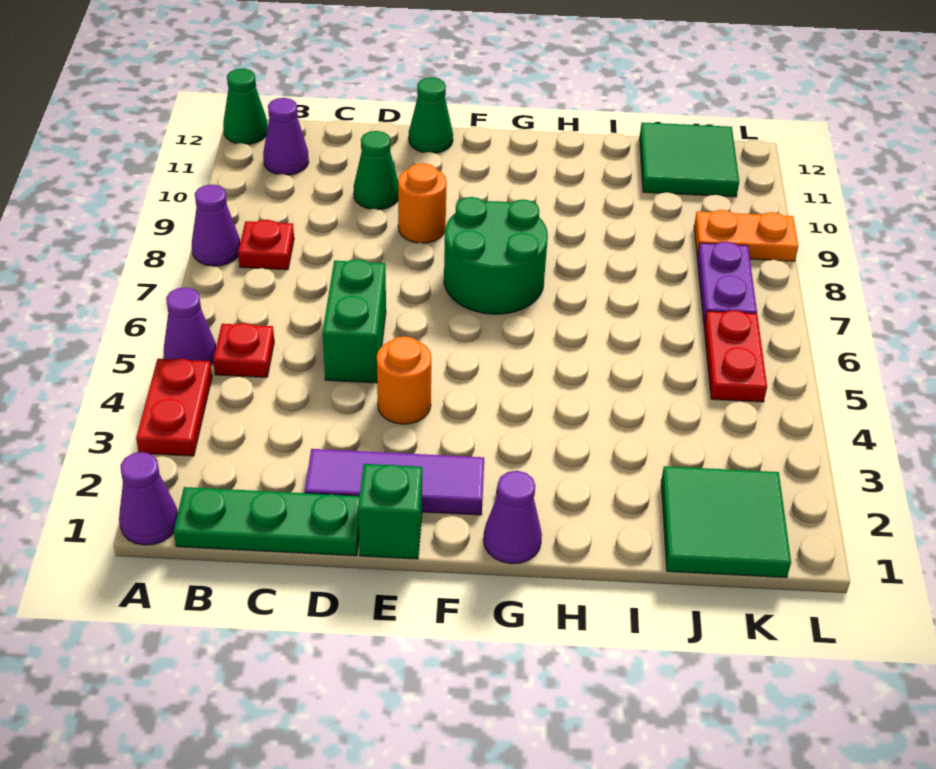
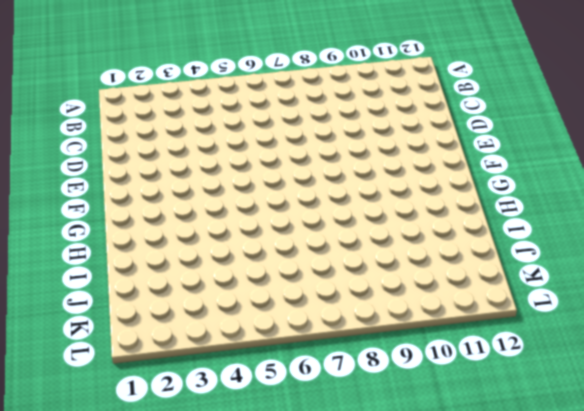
none -> purple 1x1 cone [119,452,178,545]
none -> red 1x2 plate [136,358,212,456]
none -> purple 1x1 cone [164,287,216,365]

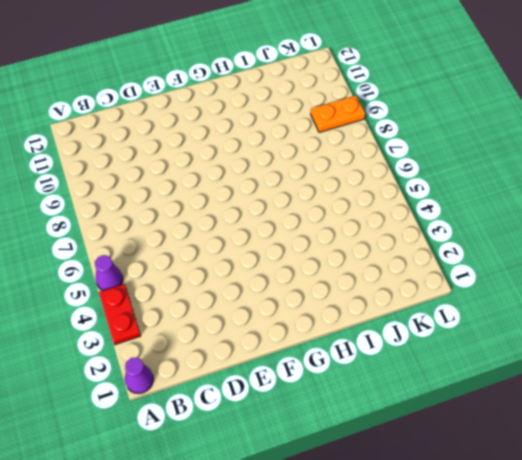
none -> purple 1x1 cone [192,185,240,266]
none -> green 1x1 cone [223,68,268,144]
none -> green 1x3 plate [174,487,360,556]

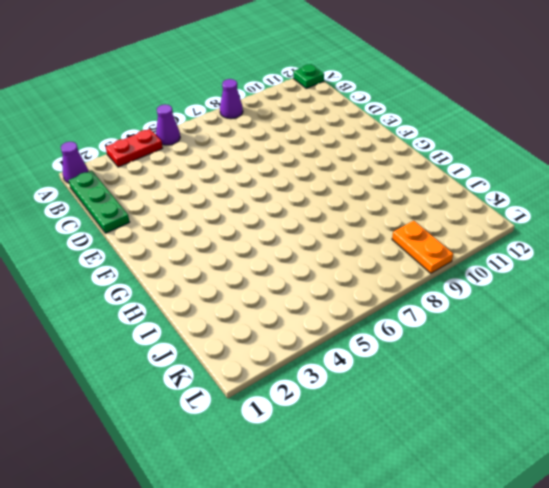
green 1x1 plate [293,64,324,88] -> green 1x1 cone [223,68,268,144]
none -> red 1x1 plate [213,323,274,377]
none -> red 1x1 plate [238,220,294,270]
none -> purple 1x1 cone [263,98,309,175]

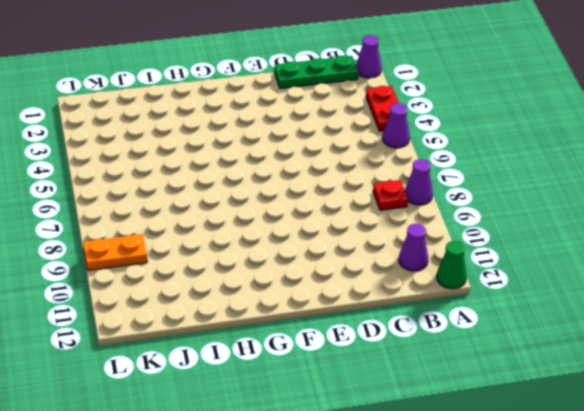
none -> red 1x1 plate [213,323,274,377]
none -> purple 1x3 tile [305,449,484,515]
none -> green 1x2 brick [323,259,386,383]

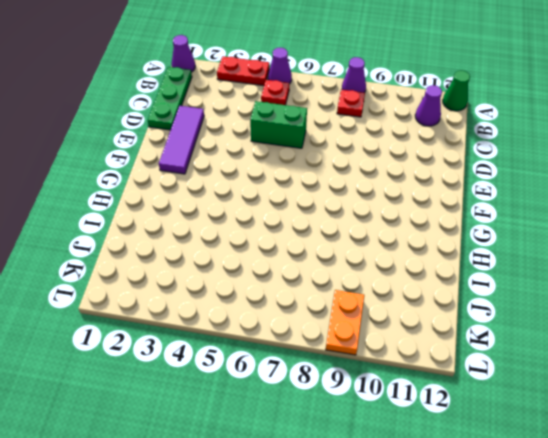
none -> green 1x1 cone [354,131,398,209]
none -> green 1x1 brick [358,464,422,559]
none -> orange 1x1 round brick [377,336,432,424]

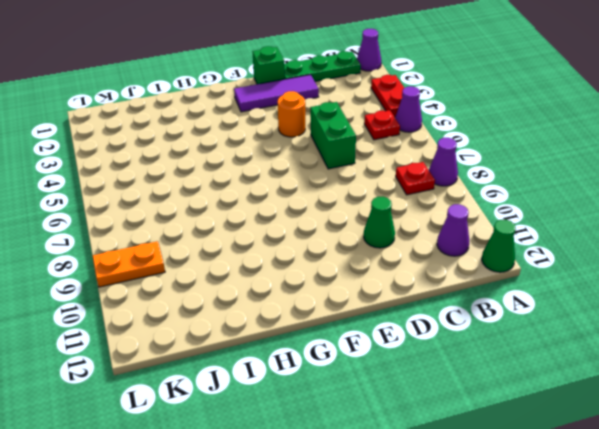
none -> orange 1x1 round brick [398,163,447,243]
none -> green 1x1 cone [409,77,453,153]
none -> green 2x2 round brick [444,197,548,314]

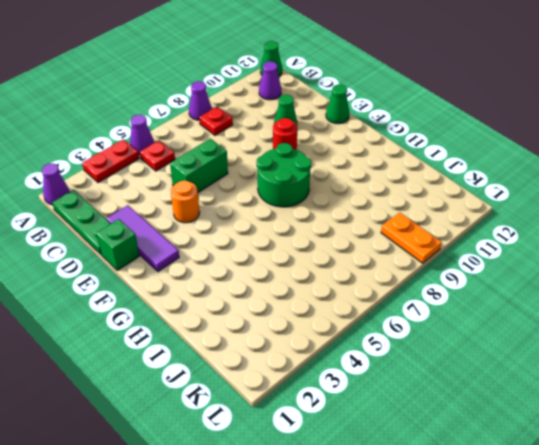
red 1x1 round brick [273,118,297,150] -> orange 1x1 round brick [398,163,447,243]
none -> purple 1x1 cone [483,471,542,564]
none -> green 2x2 tile [661,466,791,578]
none -> green 2x2 tile [640,122,739,197]

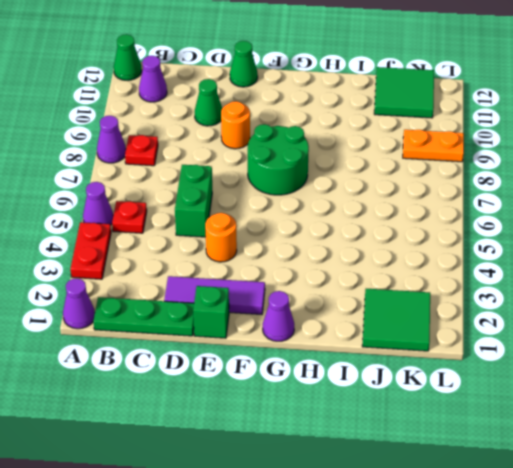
none -> red 1x2 plate [704,310,767,402]
none -> purple 1x2 plate [697,242,757,323]

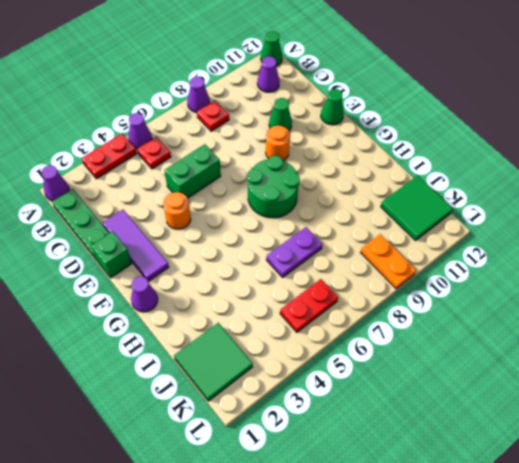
purple 1x2 plate [266,227,322,277] -> purple 1x2 plate moved to [697,242,757,323]

